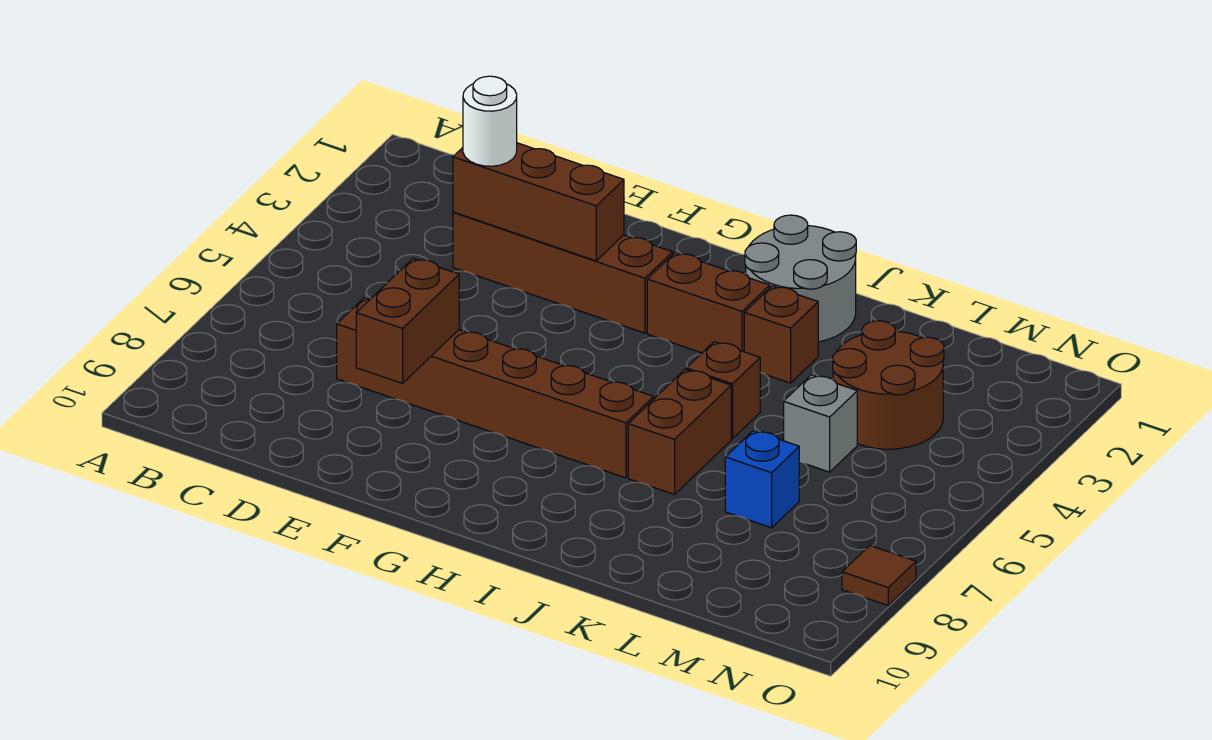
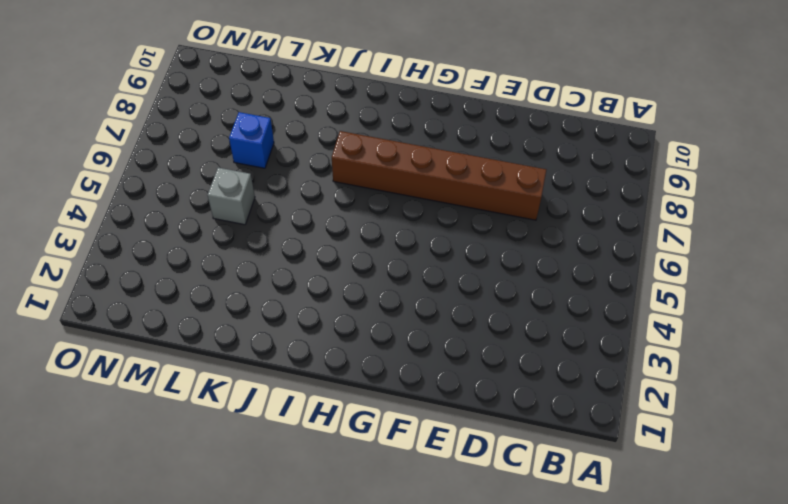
none -> brown 1x4 brick [453,212,673,333]
none -> brown 1x2 brick [647,253,770,353]
none -> grey 2x2 round brick [745,215,856,342]

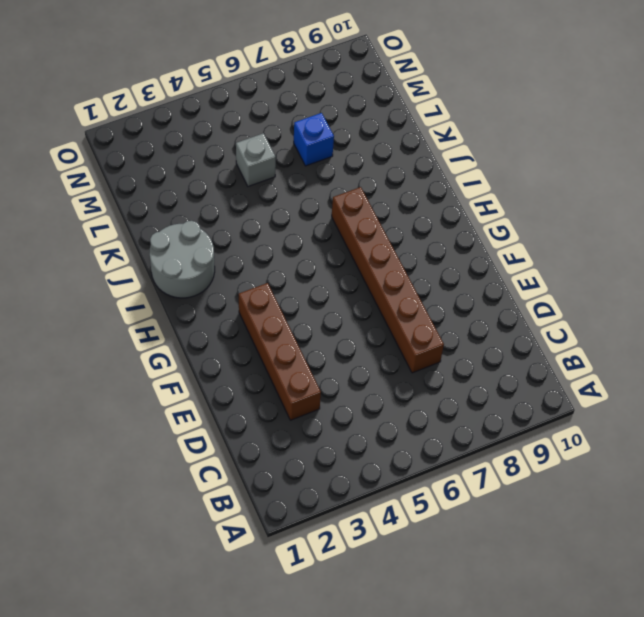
none -> brown 1x2 brick [647,253,770,353]
none -> brown 1x1 brick [744,286,818,383]
none -> brown 1x1 brick [686,342,760,439]

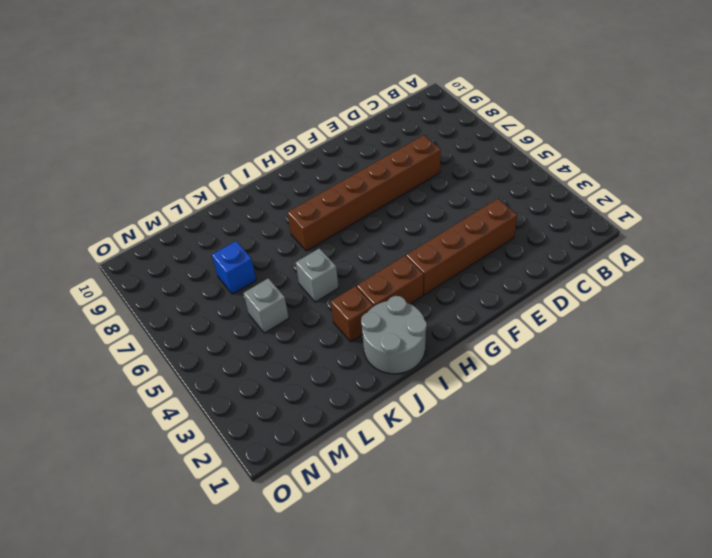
grey 1x1 brick [296,248,339,302] -> brown 1x1 brick [686,342,760,439]
none -> brown 1x2 brick [628,370,731,495]
none -> brown 2x2 round brick [833,321,944,449]
none -> brown 1x1 tile [842,546,916,605]

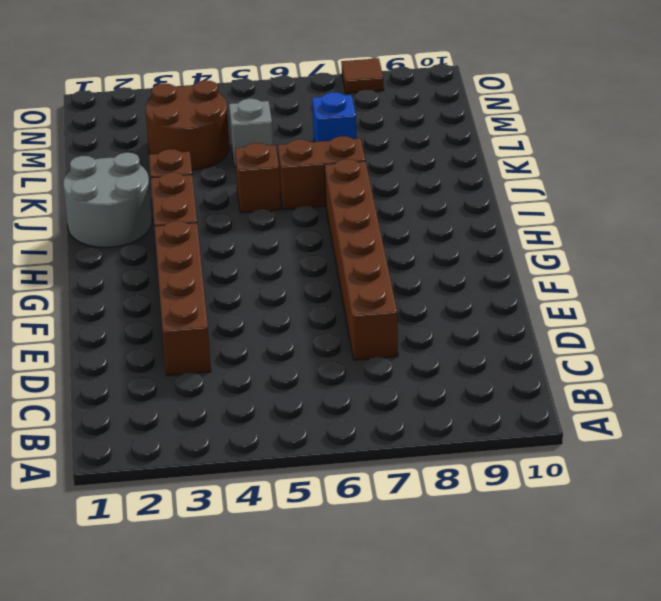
none -> brown 1x3 brick [453,143,624,261]
none -> brown 1x2 brick [356,258,459,383]
none -> white 1x1 round brick [463,76,517,166]

